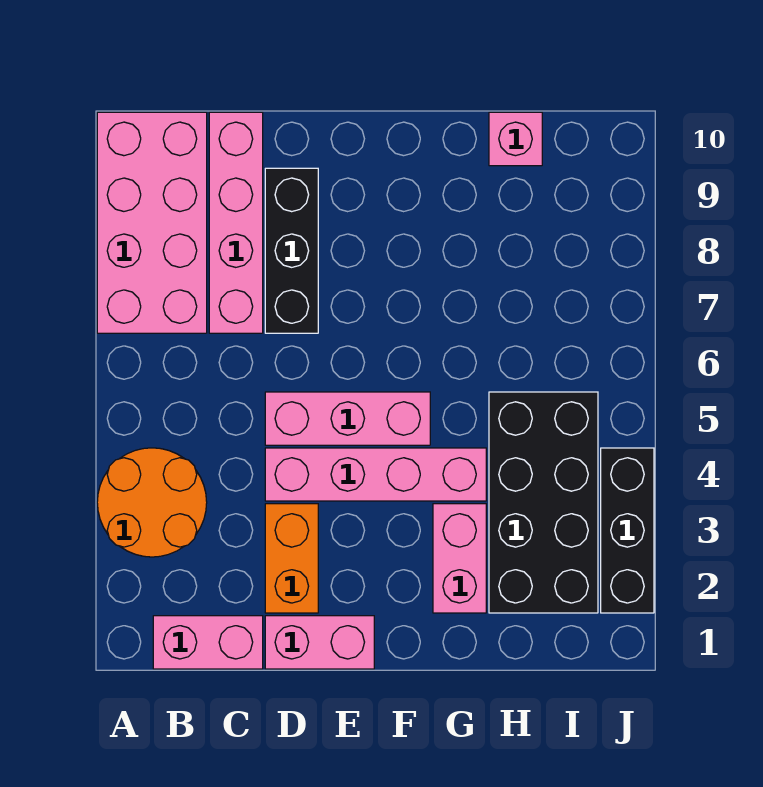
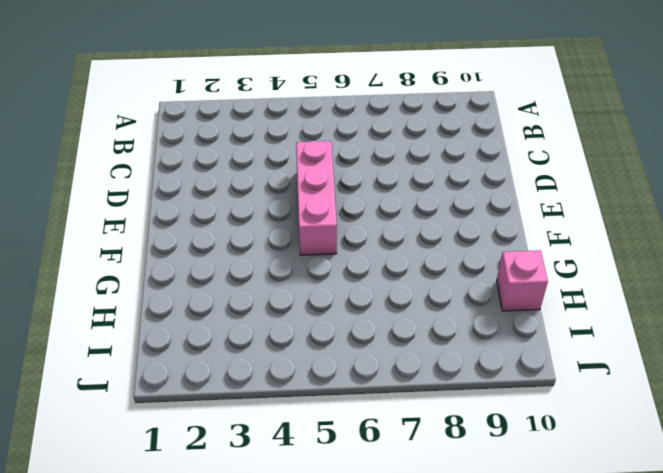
none -> orange 2x2 round brick [97,448,207,557]
none -> pink 2x4 brick [97,112,207,333]
none -> pink 1x2 brick [153,616,263,669]

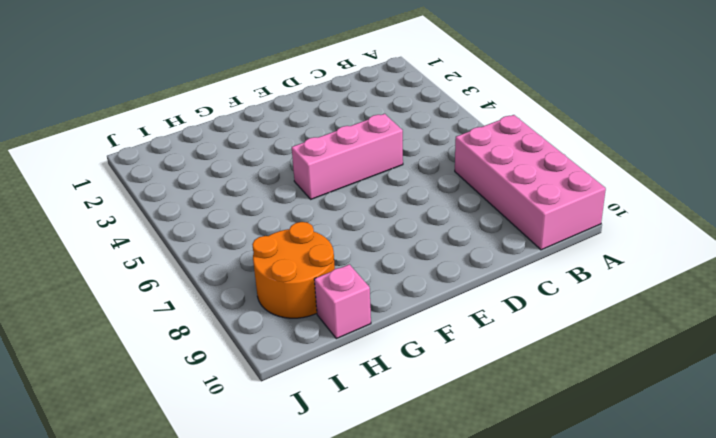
orange 2x2 round brick [252,222,335,318] -> orange 2x2 round brick moved to [97,448,207,557]
none -> pink 1x2 brick [153,616,263,669]
none -> pink 1x4 brick [209,112,263,333]
none -> pink 1x2 brick [265,616,374,669]

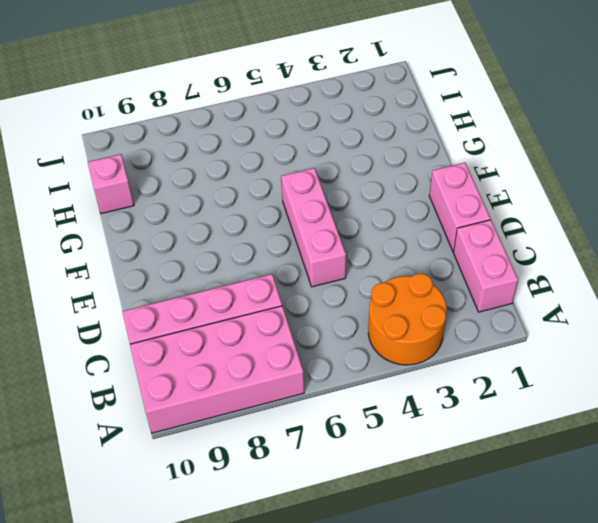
none -> orange 1x2 brick [265,504,318,613]
none -> pink 1x4 brick [265,448,486,501]
none -> black 1x3 brick [265,168,318,333]

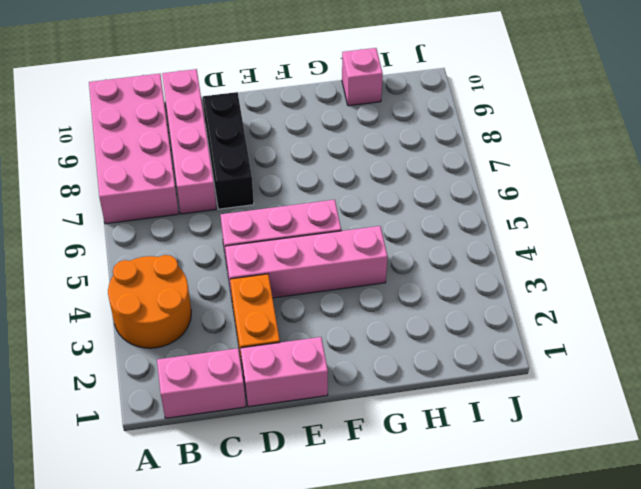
none -> pink 1x2 brick [433,504,486,613]
none -> black 2x4 brick [489,392,598,613]
none -> black 1x3 brick [601,448,654,613]

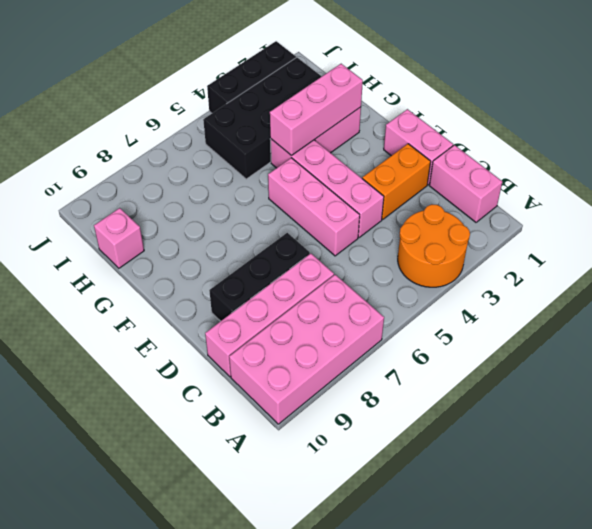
pink 1x3 brick [270,64,363,155] -> none

